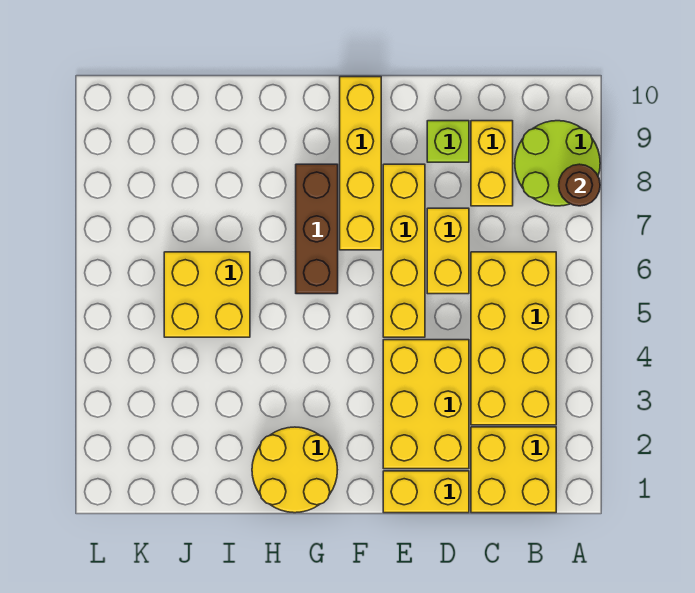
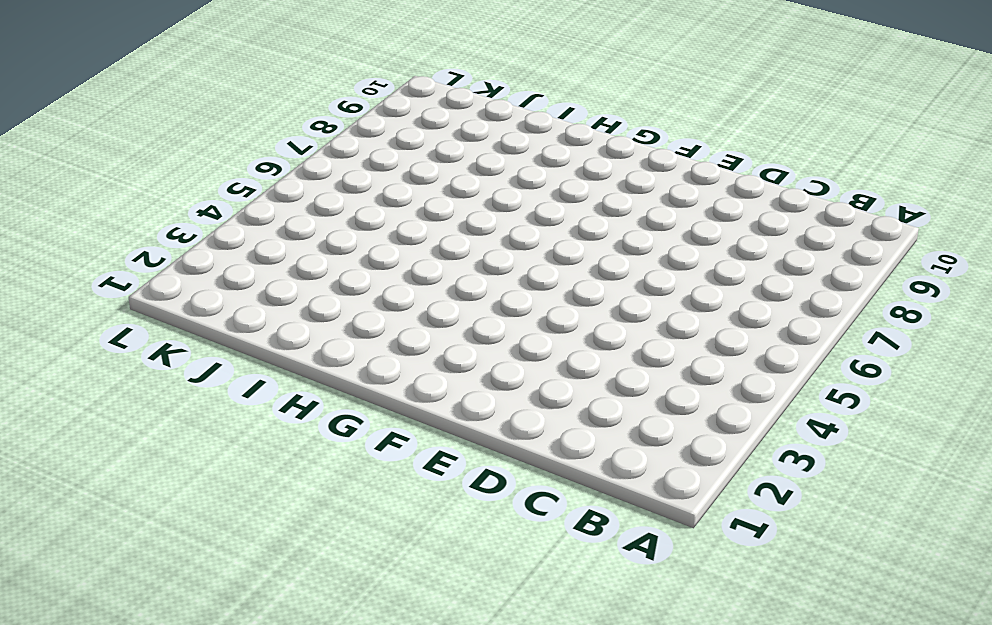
none -> lime 2x2 round brick [515,121,600,206]
none -> yellow 2x2 brick [471,427,556,513]
none -> yellow 2x4 brick [471,252,556,425]

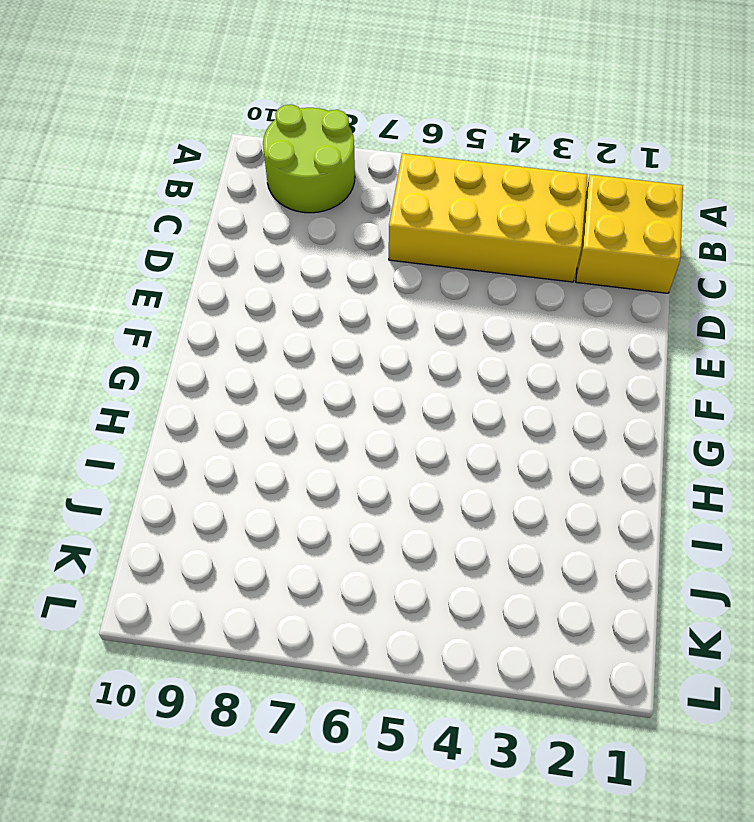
none -> yellow 1x2 brick [471,121,513,206]
none -> yellow 1x2 brick [383,471,469,513]
none -> yellow 2x3 brick [383,340,469,469]

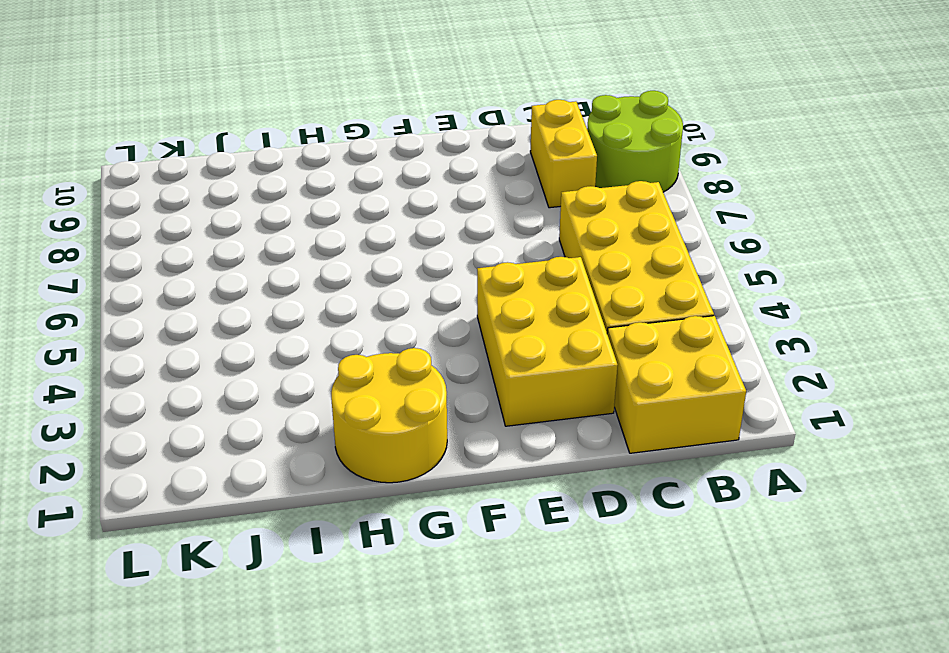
none -> yellow 1x2 brick [383,471,469,513]
none -> yellow 1x2 brick [427,208,469,294]
none -> lime 1x1 brick [427,121,469,162]

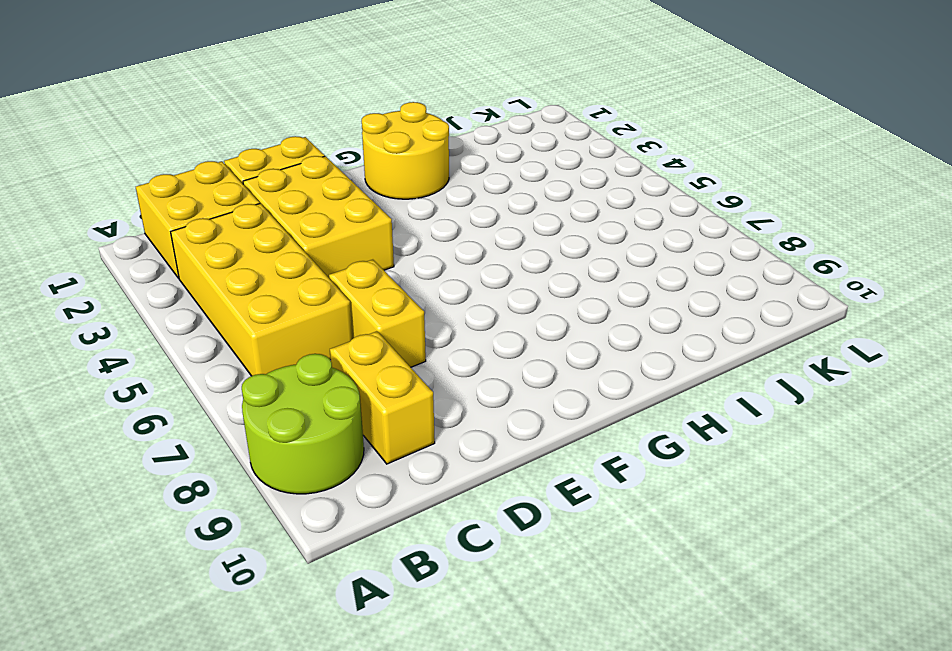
none -> lime 1x1 brick [427,121,469,162]
none -> yellow 1x4 brick [383,164,425,337]
none -> yellow 1x4 brick [340,77,381,250]

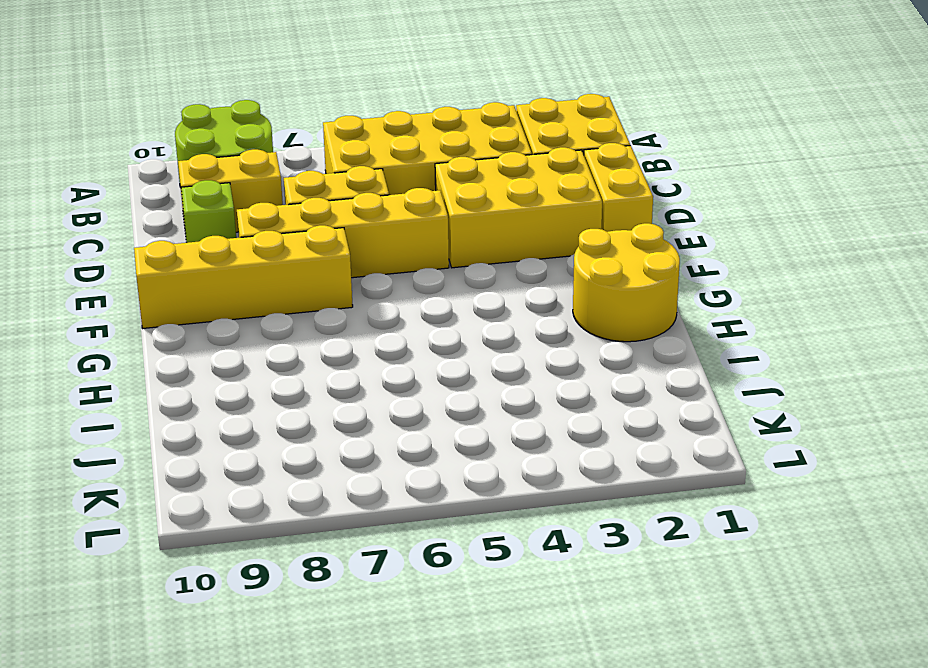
none -> brown 1x3 brick [296,164,338,294]
none -> yellow 2x2 brick [164,252,250,337]
none -> brown 1x1 round brick [559,164,600,206]

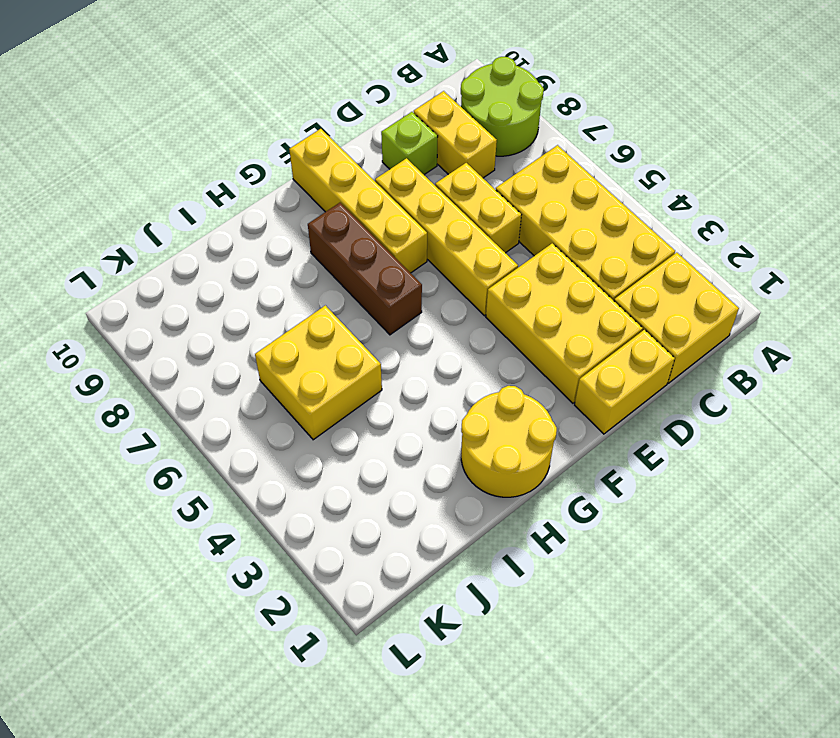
none -> brown 1x1 round brick [559,164,600,206]

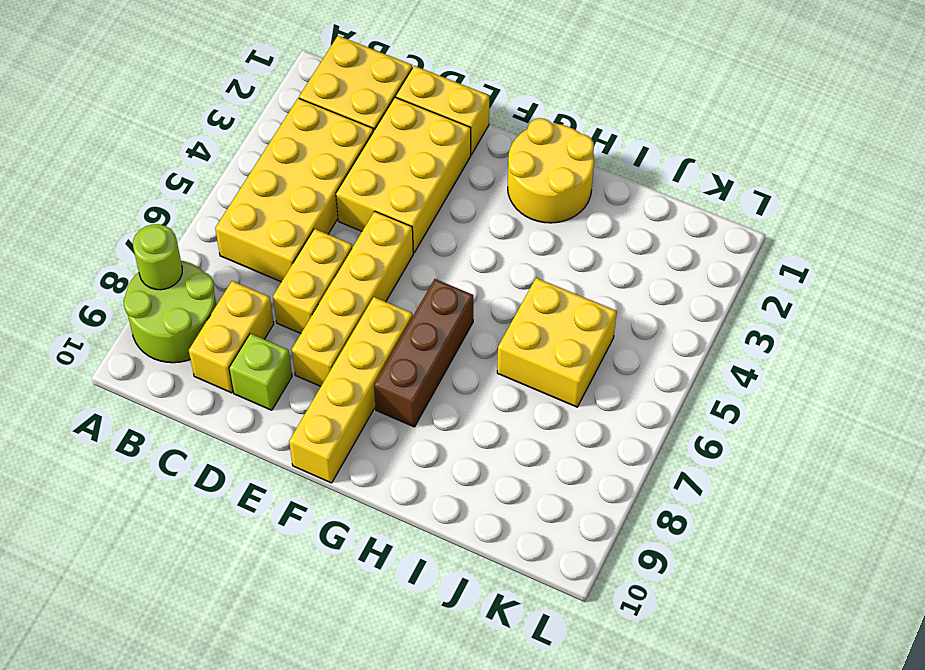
lime 1x1 round brick [133,224,182,290] -> brown 1x1 round brick [559,164,600,206]

